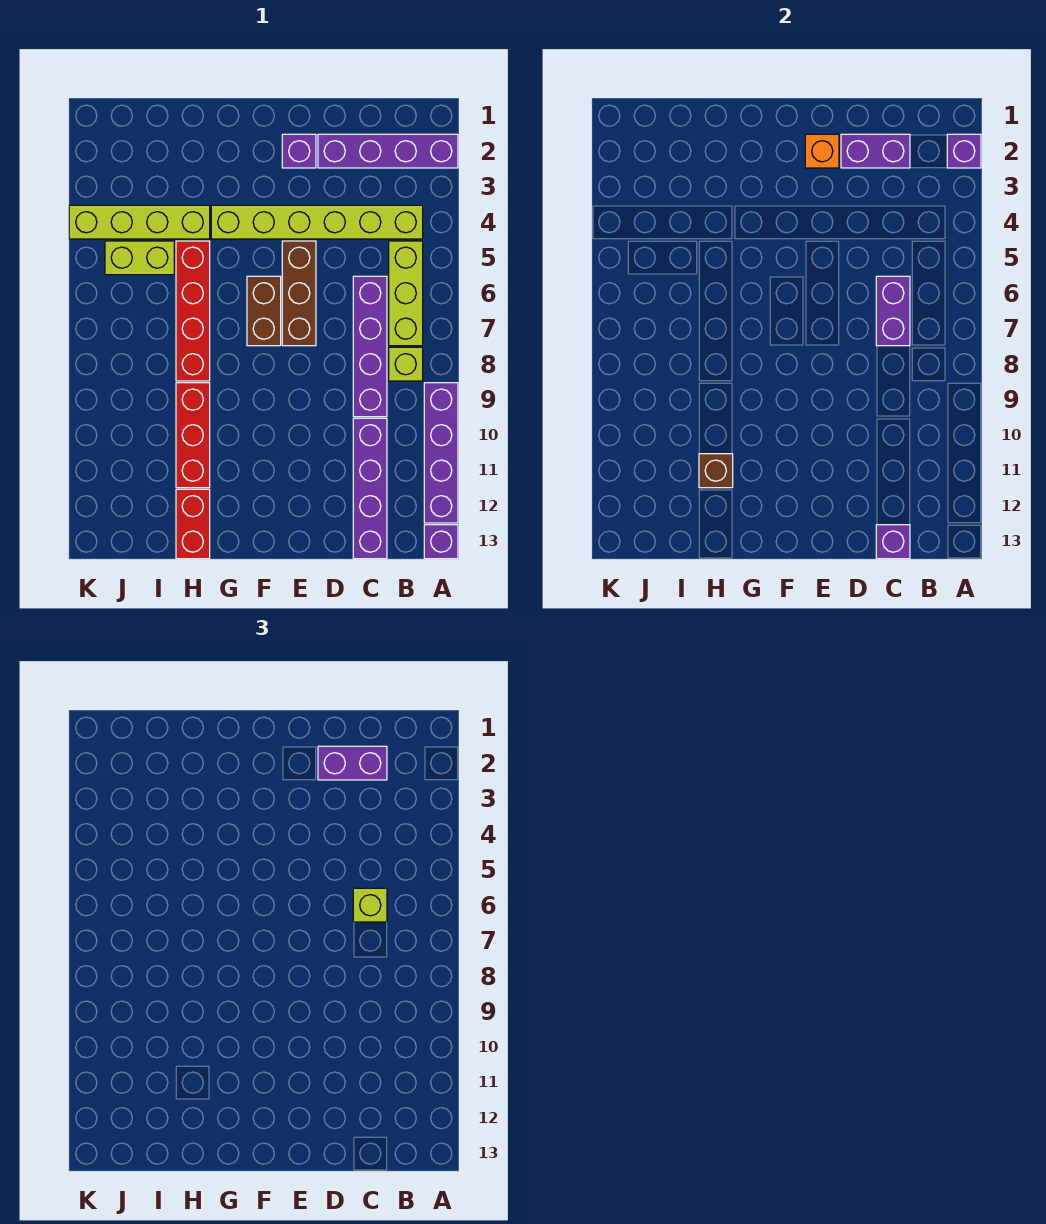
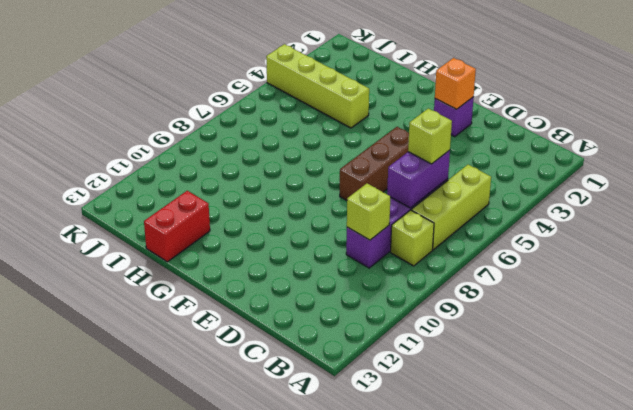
lime 1x1 brick [347,184,390,240] -> none
none -> purple 1x4 brick [318,134,458,168]
none -> purple 1x4 brick [424,383,458,523]
none -> purple 1x1 brick [424,525,458,559]

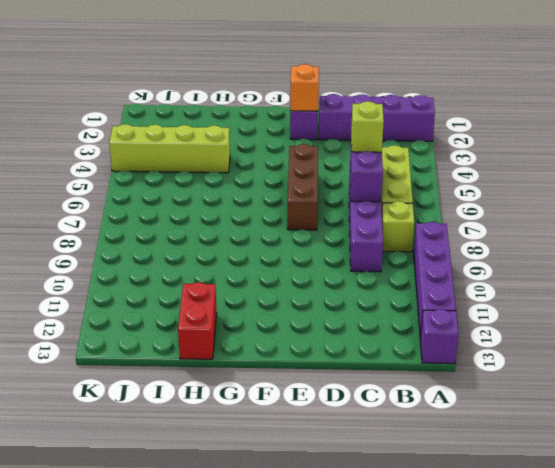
none -> lime 1x6 brick [211,205,423,239]
none -> purple 1x4 brick [353,418,387,559]
none -> brown 1x2 brick [247,276,281,346]

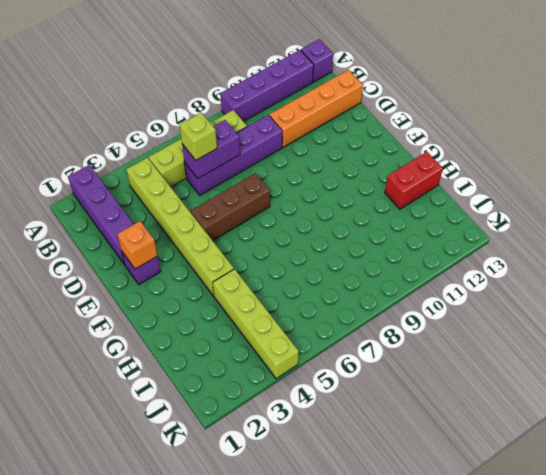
orange 1x4 brick [269,70,363,147] -> purple 1x4 brick [353,418,387,559]
none -> brown 1x2 brick [247,276,281,346]
none -> red 1x4 brick [176,241,210,381]
none -> red 1x3 brick [176,383,210,488]

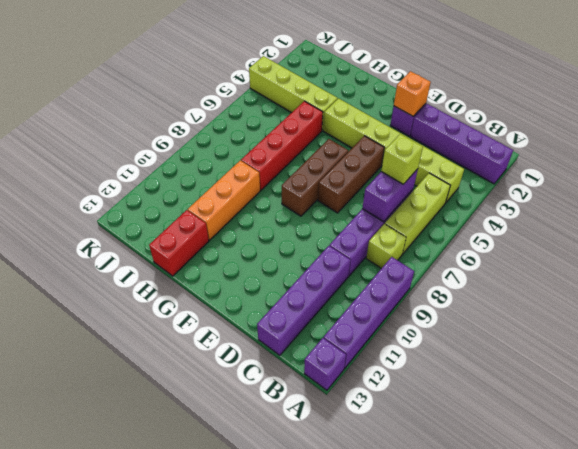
brown 1x3 brick [282,139,348,216] -> brown 1x2 brick [247,276,281,346]
orange 1x3 brick [188,160,260,240] -> red 1x3 brick [176,383,210,488]
none -> lime 1x2 brick [105,241,174,275]
none -> purple 1x1 brick [947,134,981,168]
none -> purple 1x2 brick [841,134,910,168]

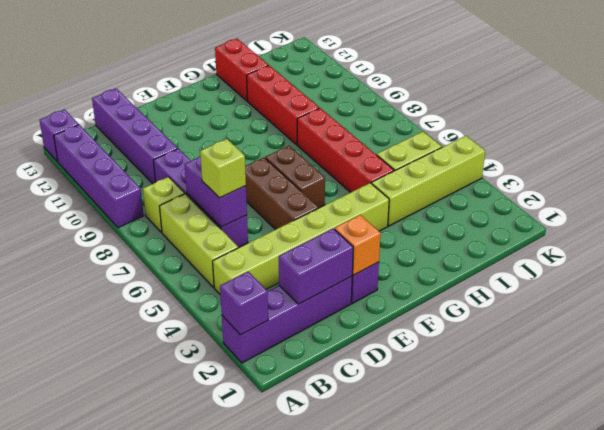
none -> purple 1x1 brick [876,525,910,559]
none -> brown 1x1 brick [699,454,733,488]
none -> purple 1x2 brick [318,746,387,780]

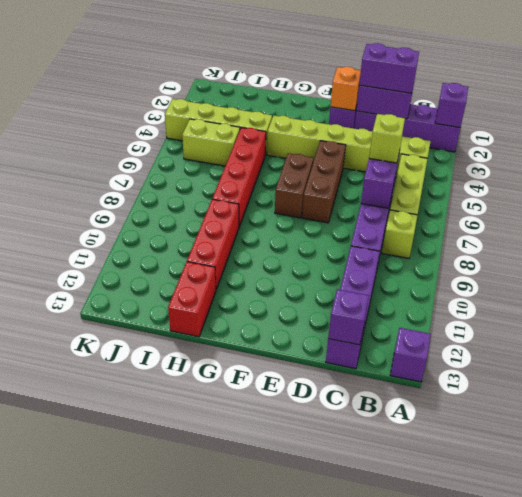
none -> purple 1x4 brick [424,383,458,523]
none -> brown 1x1 brick [699,454,733,488]

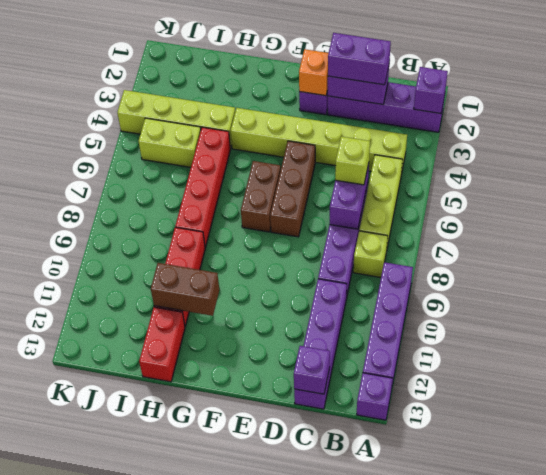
brown 1x2 brick [151,263,219,316] -> brown 1x1 brick [699,454,733,488]

